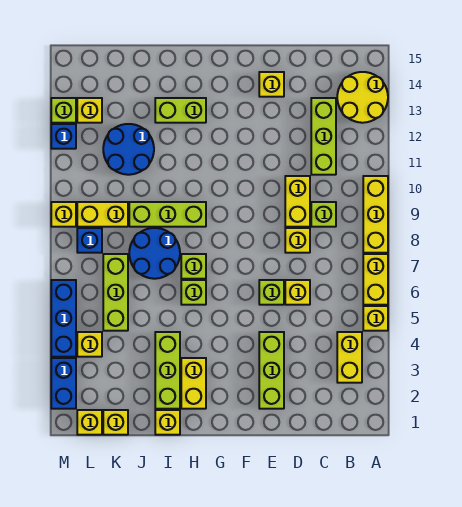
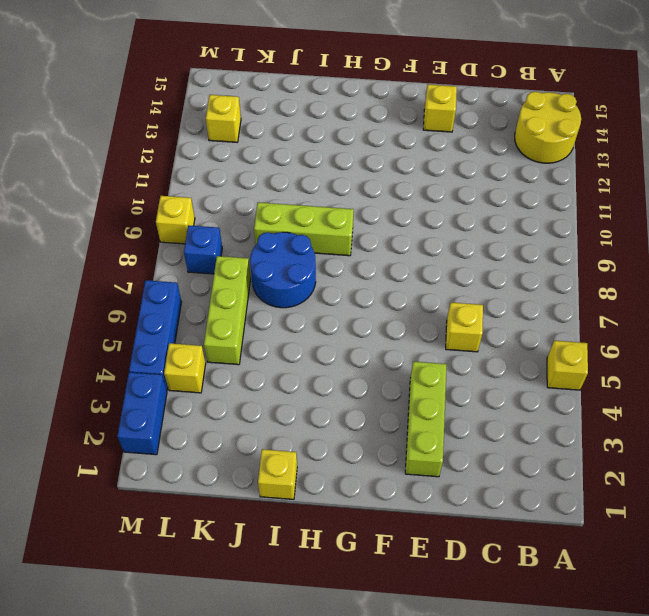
none -> yellow 1x2 brick [363,254,388,305]
none -> yellow 1x3 brick [363,176,388,253]
none -> yellow 1x2 brick [337,332,362,383]
none -> lime 1x1 brick [311,202,336,227]

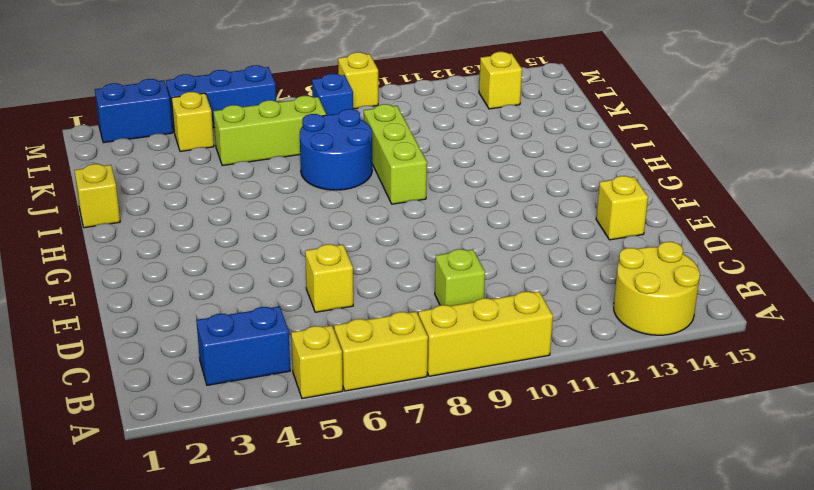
blue 1x2 brick [196,306,290,385] -> yellow 1x2 brick [337,332,362,383]
none -> lime 1x3 brick [311,98,336,175]
none -> yellow 1x1 brick [285,228,310,253]
none -> yellow 1x2 brick [285,176,310,227]
none -> lime 1x3 brick [259,332,284,409]

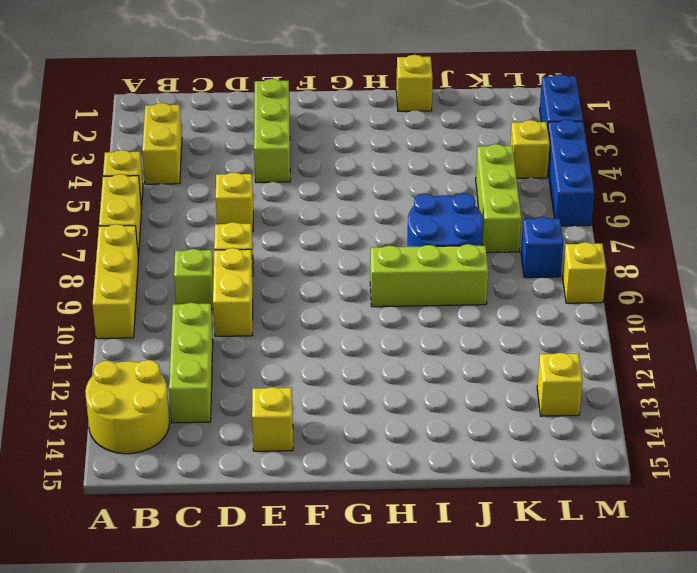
none -> lime 1x1 brick [259,280,284,305]
none -> yellow 1x2 brick [181,358,206,409]
none -> lime 1x1 brick [181,280,206,305]
none -> lime 1x1 brick [181,254,206,279]

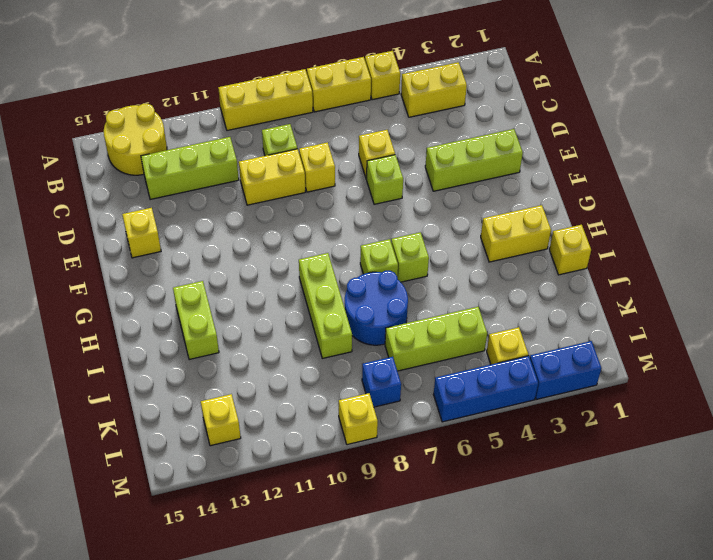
none -> lime 1x3 brick [155,332,180,409]
none -> blue 2x2 round brick [103,124,154,175]
none -> yellow 1x1 brick [103,410,128,435]
none -> yellow 1x2 brick [77,202,128,227]

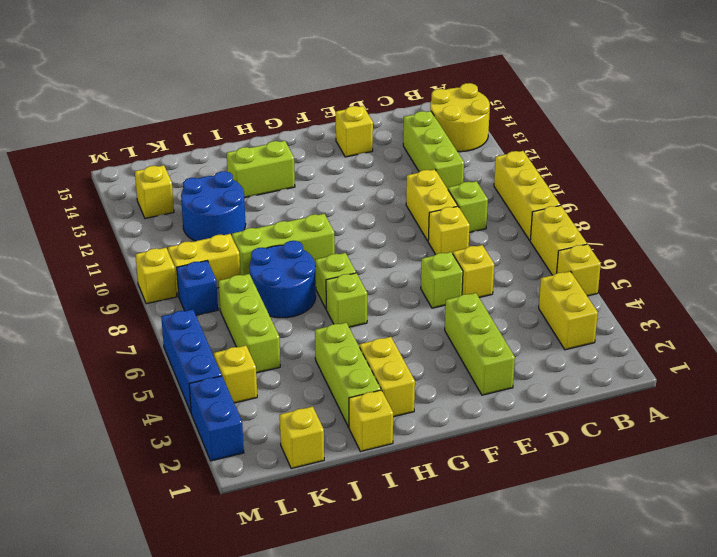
none -> yellow 1x1 brick [77,410,102,435]
none -> blue 1x1 brick [51,124,76,149]
none -> lime 1x1 brick [51,98,76,123]

